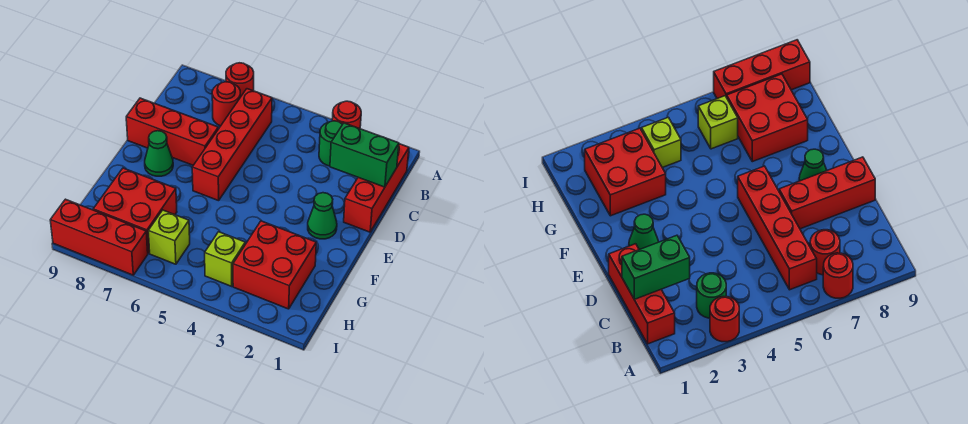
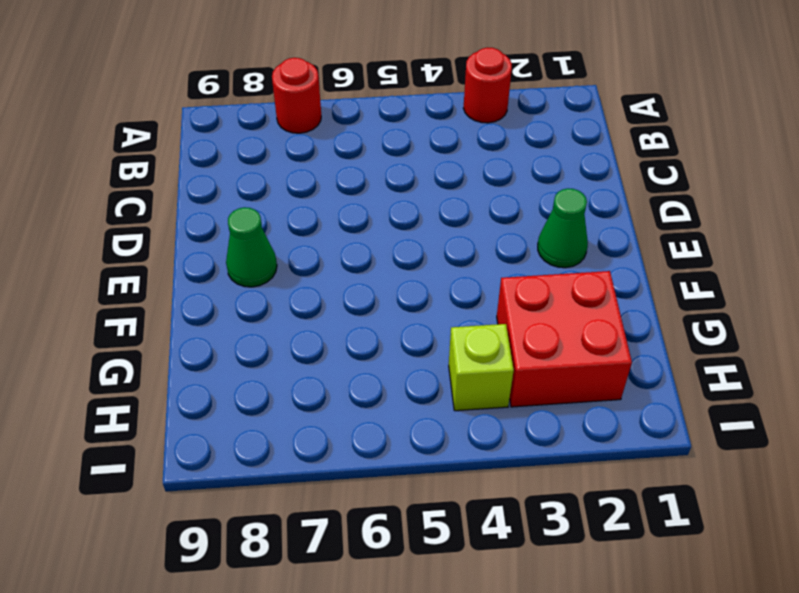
none -> red 1x3 brick [344,144,409,232]
none -> green 1x1 round brick [319,121,342,166]
none -> red 1x4 brick [192,89,272,201]

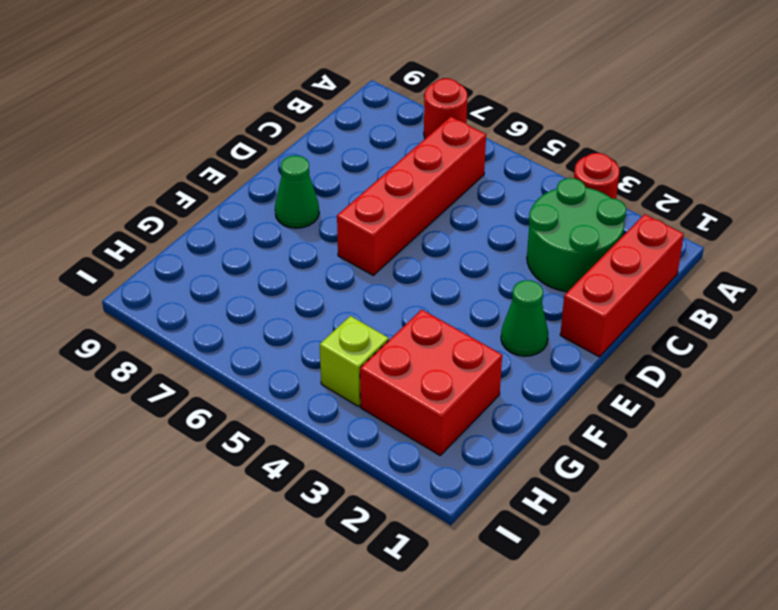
green 2x2 round brick [527,178,626,292] -> green 1x1 round brick [319,121,342,166]
none -> red 1x1 round brick [212,82,240,126]
none -> red 1x3 brick [126,98,218,165]
none -> red 2x2 brick [93,168,177,253]

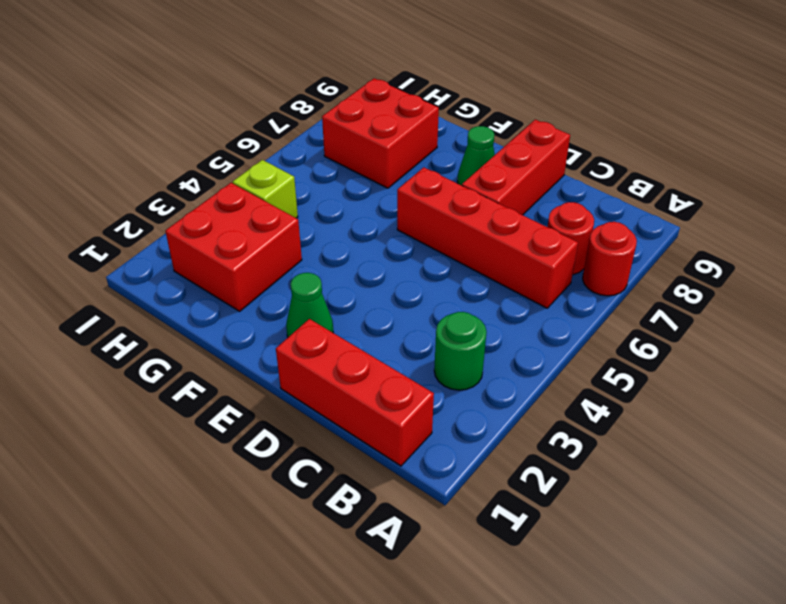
none -> red 1x1 round brick [332,101,361,129]
none -> lime 1x1 brick [148,210,190,264]
none -> red 1x3 brick [50,199,148,275]

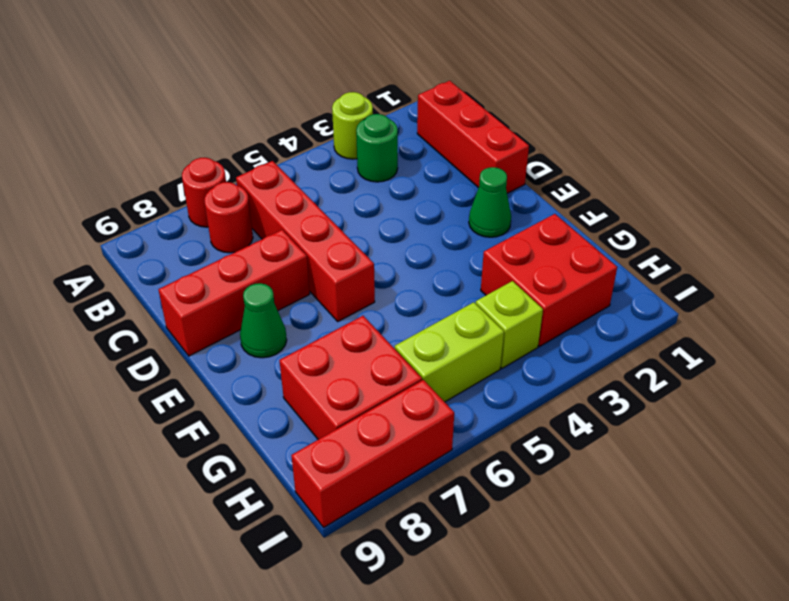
lime 1x1 round brick [332,92,373,159] -> red 1x1 round brick [332,101,361,129]
lime 1x2 brick [395,302,504,402] -> lime 1x1 brick [148,210,190,264]
none -> green 1x2 brick [330,123,399,187]

